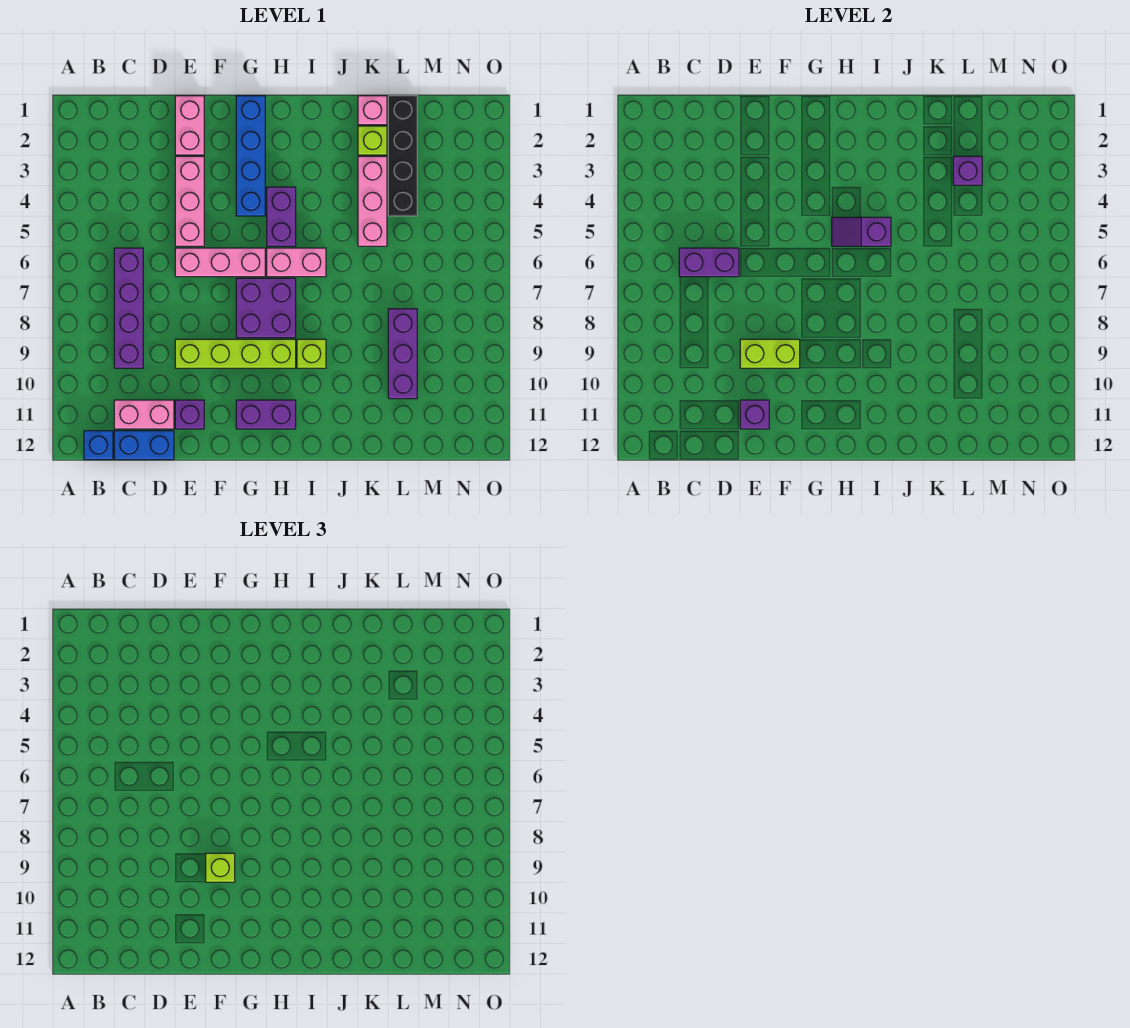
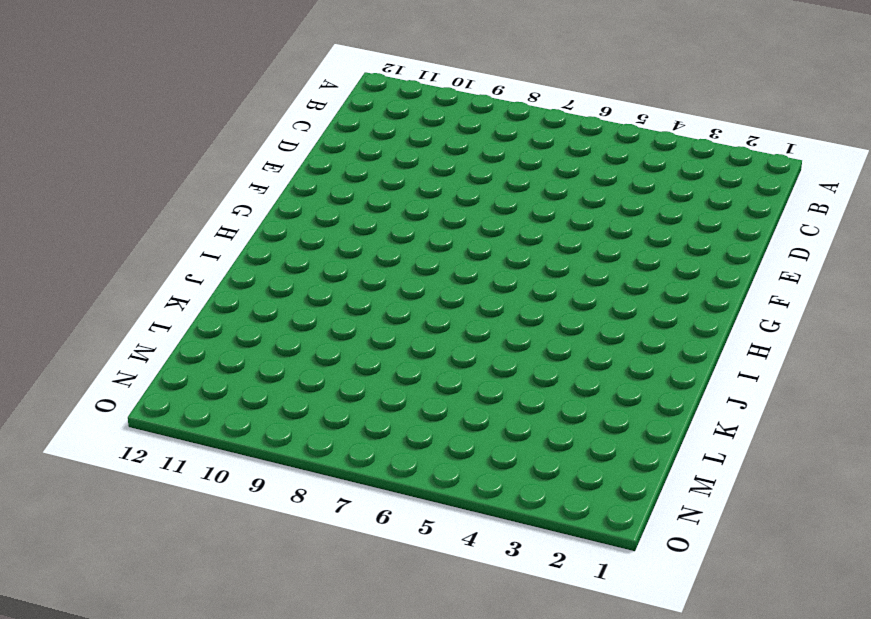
none -> blue 1x1 brick [84,431,113,460]
none -> purple 1x4 brick [114,248,143,368]
none -> pink 1x2 brick [114,400,174,429]

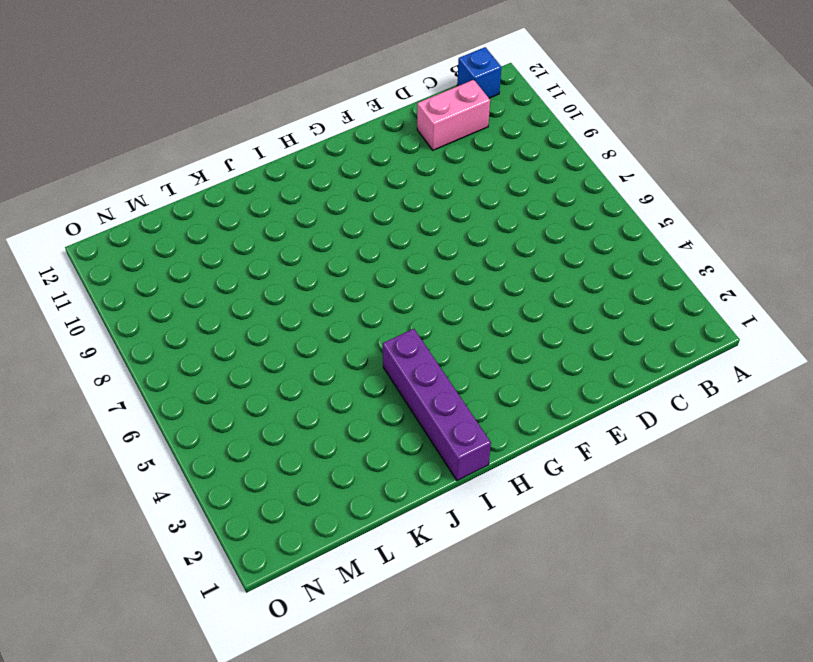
purple 1x4 brick [383,329,491,481] -> purple 1x4 brick moved to [114,248,143,368]
none -> blue 1x2 brick [114,431,174,460]
none -> pink 1x2 brick [175,96,204,155]
none -> pink 1x3 brick [175,156,204,246]

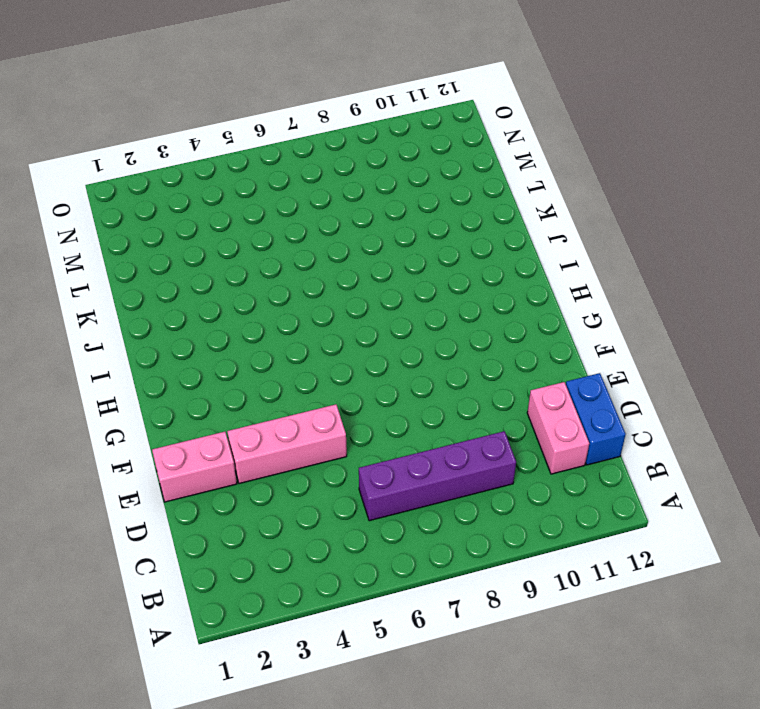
none -> blue 1x1 brick [84,431,113,460]
none -> pink 1x3 brick [175,248,265,277]
none -> lime 1x4 brick [175,339,296,368]

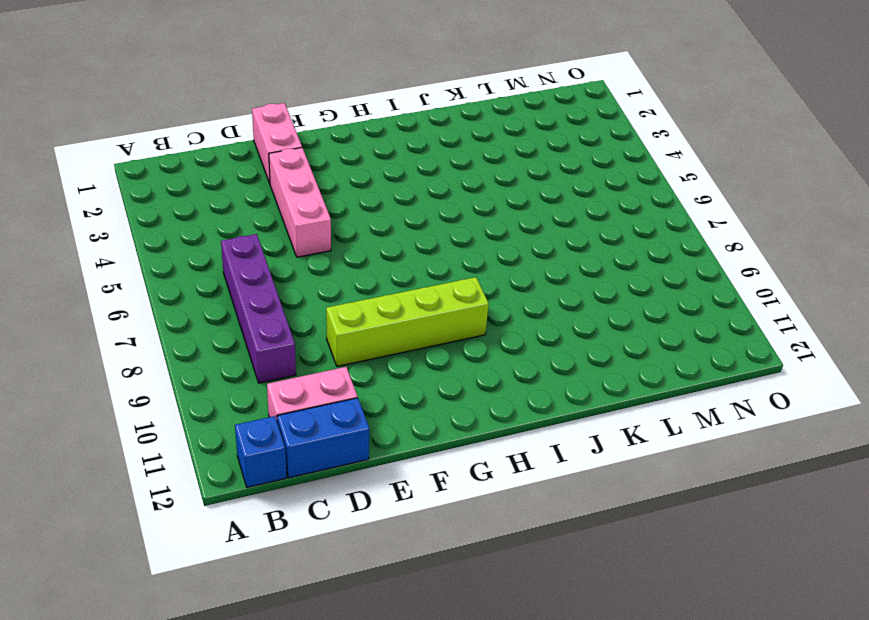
none -> pink 1x3 brick [175,248,265,277]
none -> purple 1x1 brick [175,400,204,429]
none -> blue 1x4 brick [236,96,265,216]

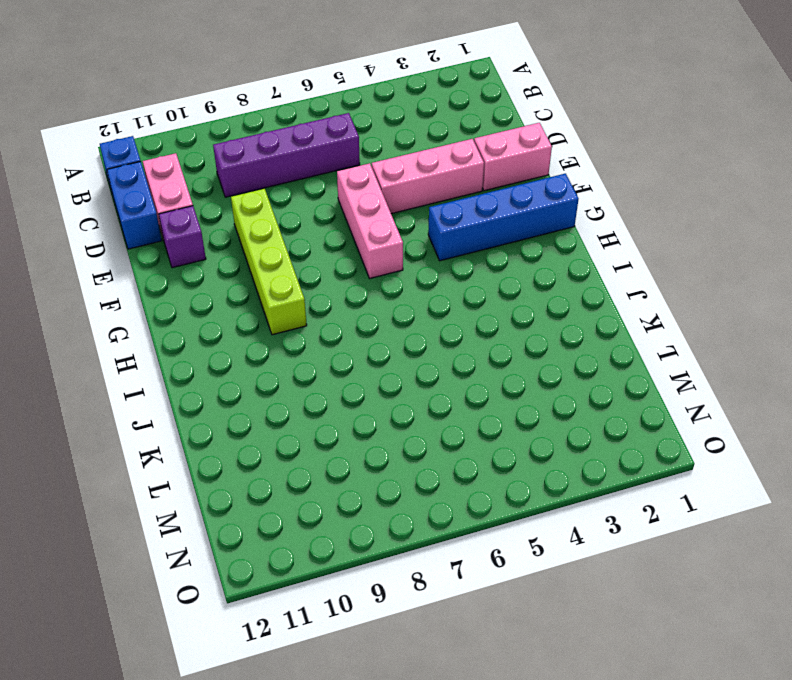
none -> purple 2x2 brick [236,278,296,338]
none -> purple 1x2 brick [236,400,296,429]
none -> purple 1x2 brick [267,187,296,246]

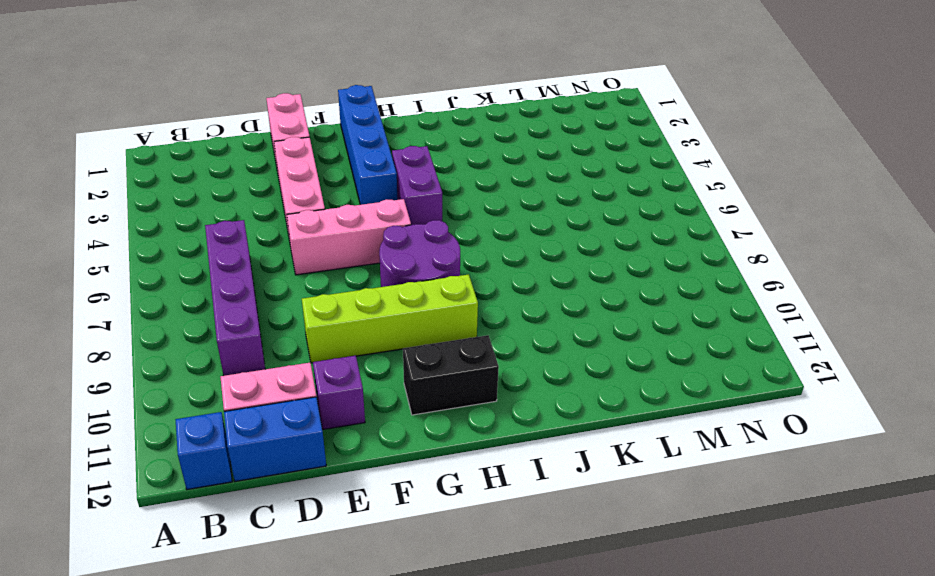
purple 2x2 round brick [379,220,460,287] -> purple 2x2 brick [236,278,296,338]
black 1x2 brick [403,335,499,415] -> purple 1x2 brick [236,400,296,429]
none -> pink 1x2 brick [267,248,326,277]
none -> lime 1x1 brick [297,339,326,368]
none -> pink 1x1 brick [358,96,387,125]

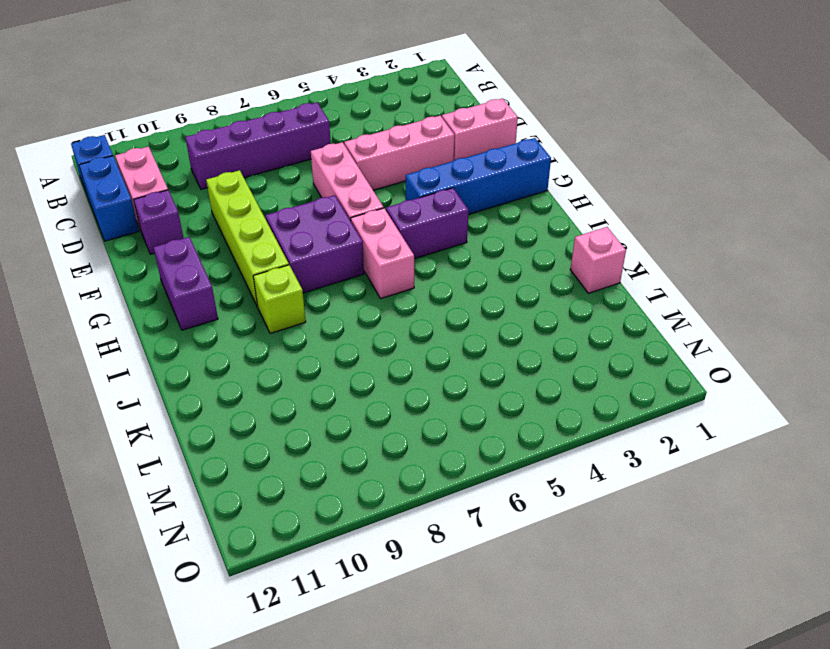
none -> lime 1x1 brick [358,126,387,155]
none -> pink 1x3 brick [358,156,387,246]
none -> black 1x4 brick [388,96,417,216]

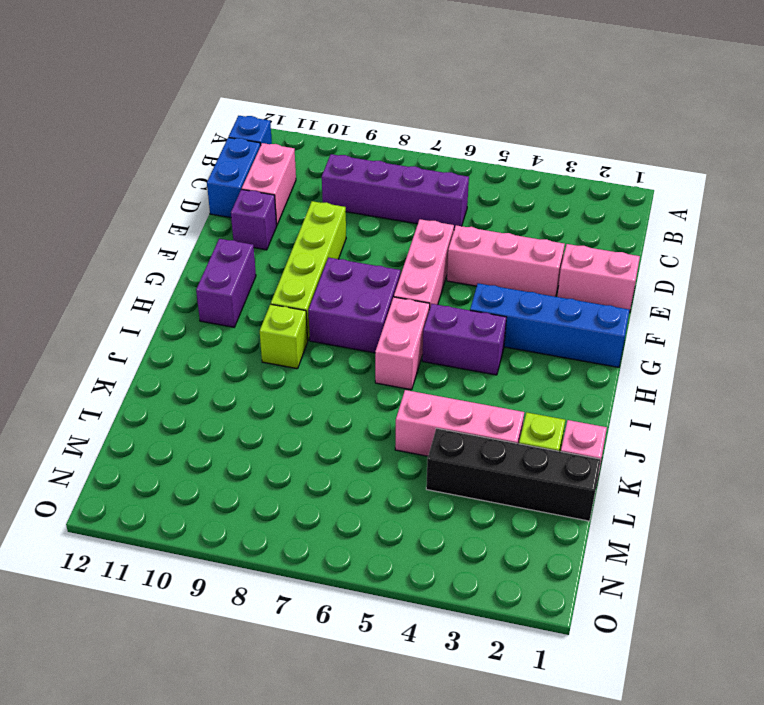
none -> purple 1x3 brick [388,309,417,399]
none -> purple 1x2 brick [679,248,739,277]
none -> lime 1x2 brick [740,339,800,368]

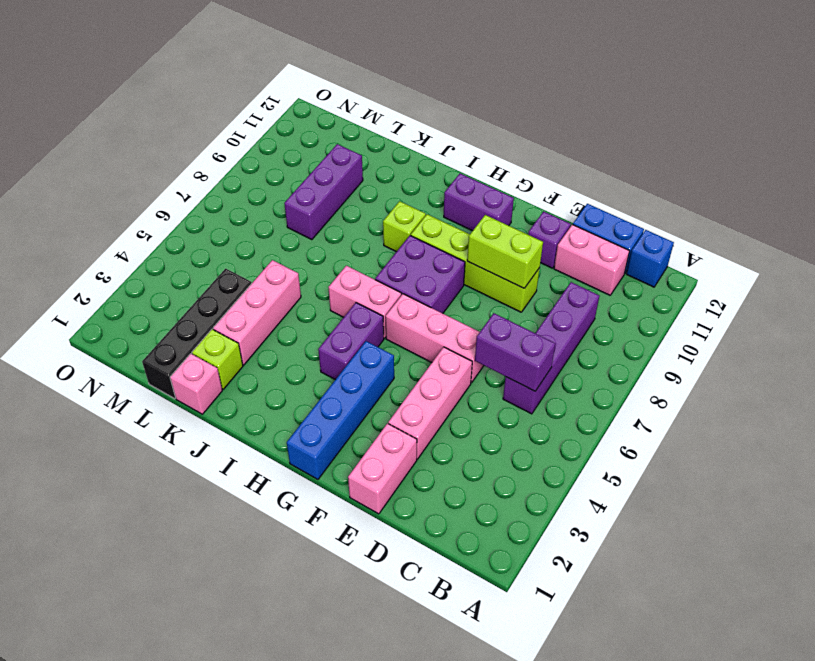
none -> purple 1x1 brick [740,400,769,429]
none -> purple 1x2 slope [832,217,891,246]
none -> purple 1x1 brick [953,156,982,185]

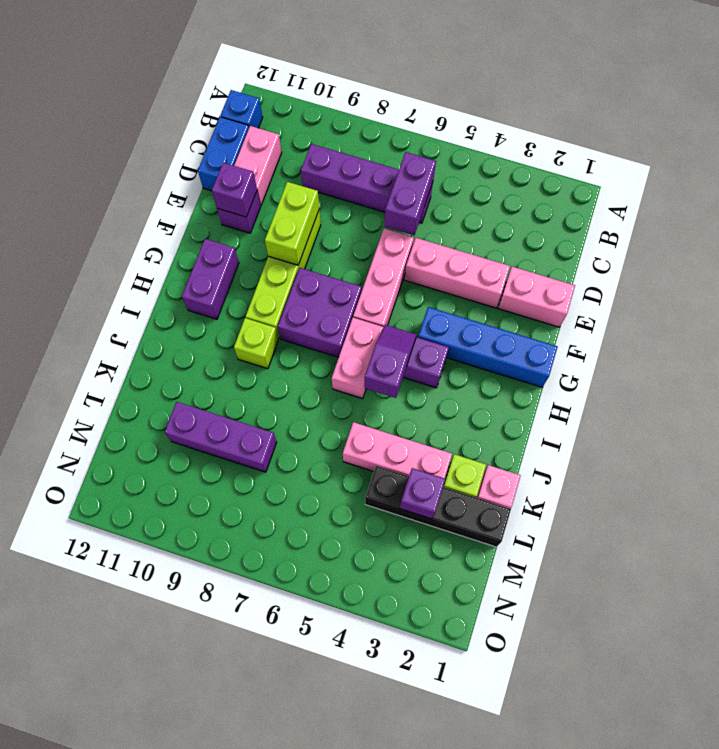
none -> lime 1x1 brick [206,853,235,882]

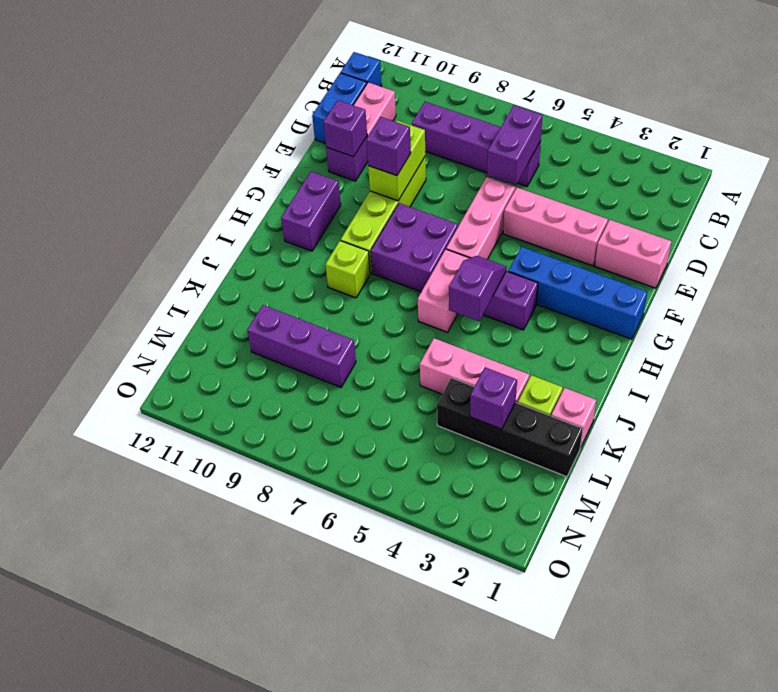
purple 1x1 brick [366,117,411,176] -> lime 1x1 brick [206,853,235,882]

